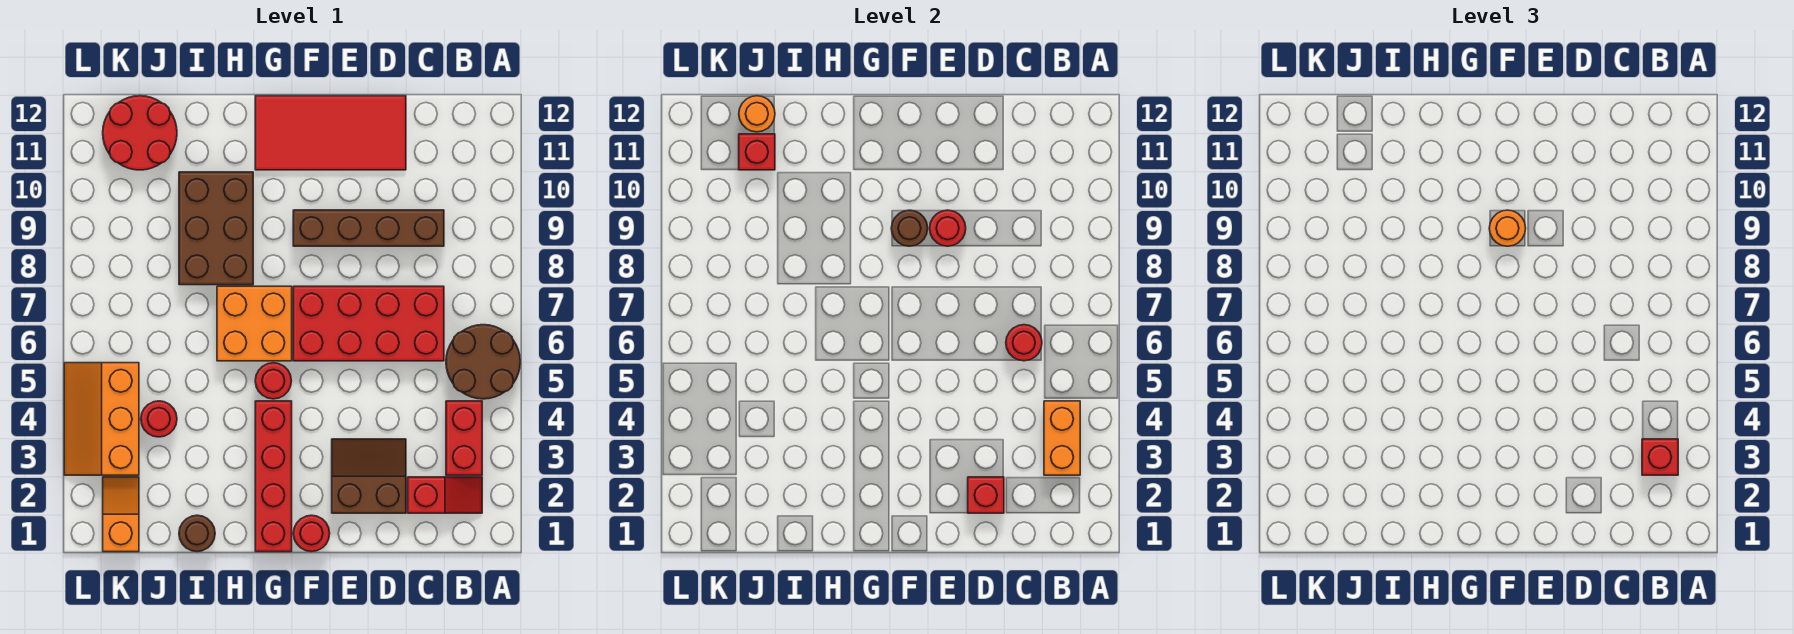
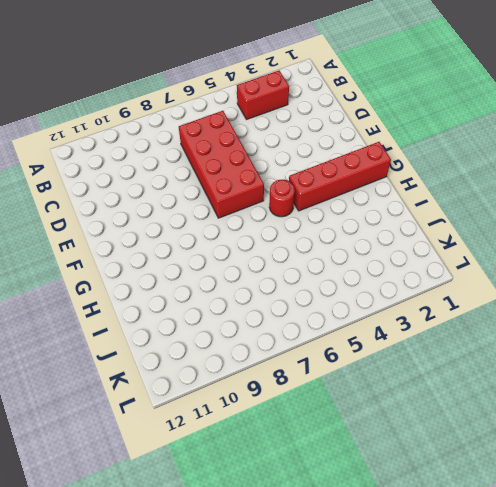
none -> brown 2x2 round brick [446,325,520,399]
none -> red 1x2 slope [408,477,482,513]
none -> brown 1x4 brick [293,210,444,246]

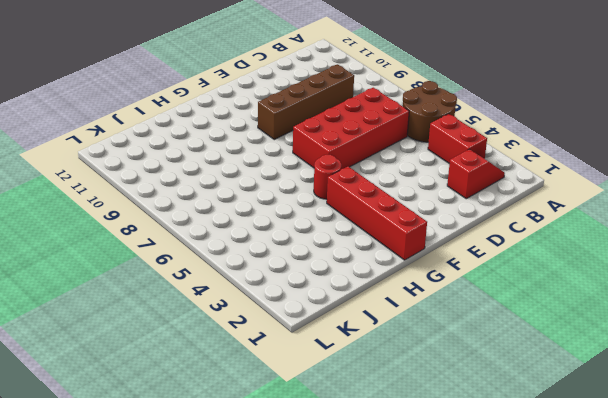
none -> brown 2x2 slope [332,439,406,513]
none -> red 2x4 tile [255,96,406,170]
none -> red 1x1 round brick [293,515,330,552]

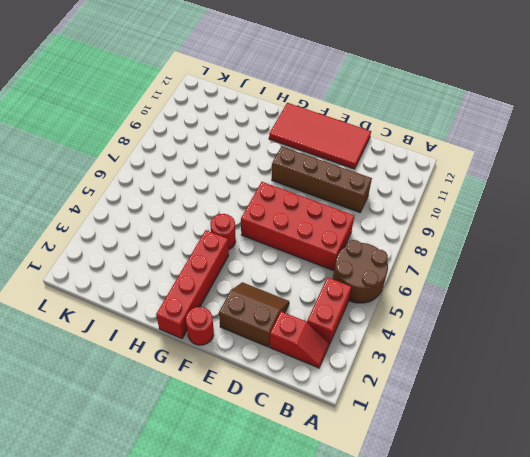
none -> orange 2x2 brick [217,286,292,361]
none -> brown 2x3 brick [179,172,253,285]
none -> brown 1x1 round brick [179,515,215,552]

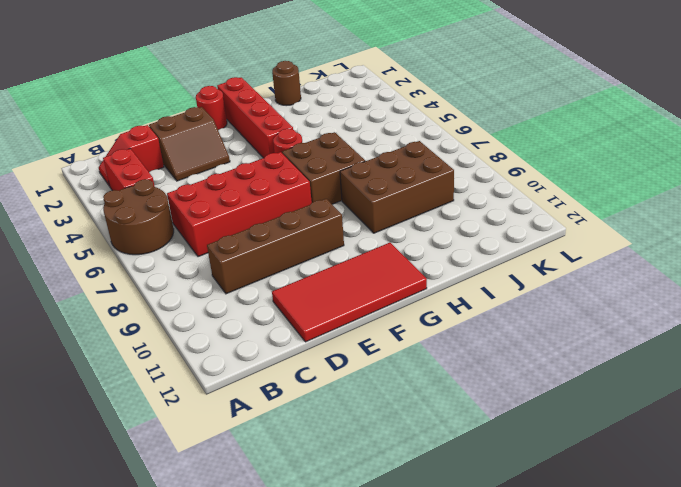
brown 2x2 brick [282,132,365,204] -> orange 2x2 brick [217,286,292,361]
brown 2x3 brick [340,141,454,233] -> brown 2x3 brick turned to [179,172,253,285]
none -> red 1x1 round brick [141,401,177,437]
none -> red 2x2 round brick [103,96,177,170]
none -> orange 1x2 slope [103,477,139,552]

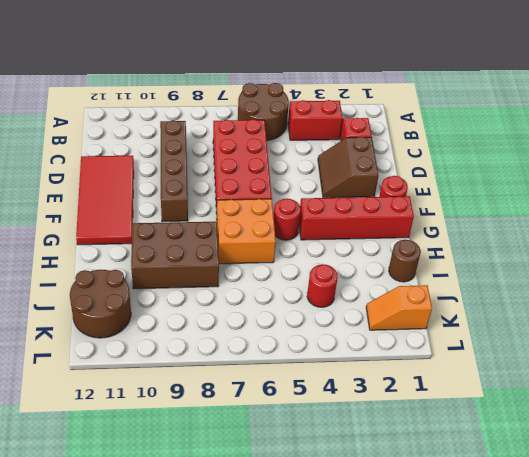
brown 2x2 round brick [70,270,131,338] -> red 2x2 round brick [103,96,177,170]
none -> orange 2x3 slope [64,363,139,475]
none -> orange 1x2 brick [1044,401,1080,475]
none -> red 1x1 round brick [1006,325,1042,361]

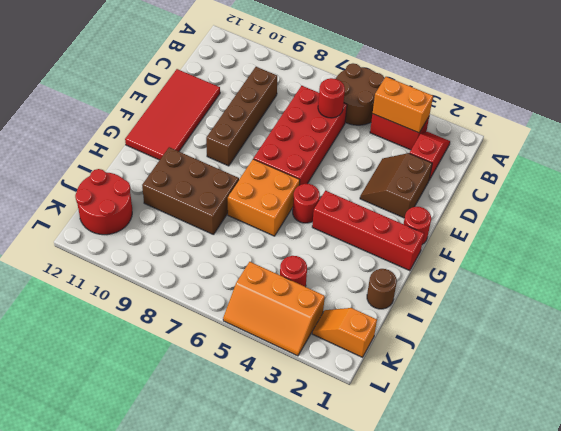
none -> red 1x1 brick [968,477,1004,513]
none -> red 1x1 round brick [930,210,966,246]
none -> brown 1x1 round brick [891,210,928,246]

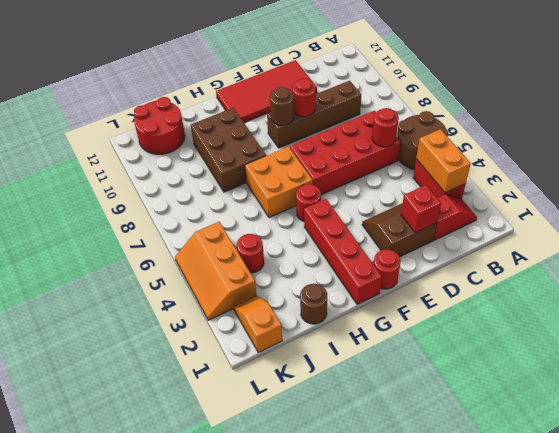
none -> red 1x1 brick [739,134,775,170]
none -> orange 1x1 round brick [739,96,775,132]
none -> red 1x1 brick [1642,439,1678,475]

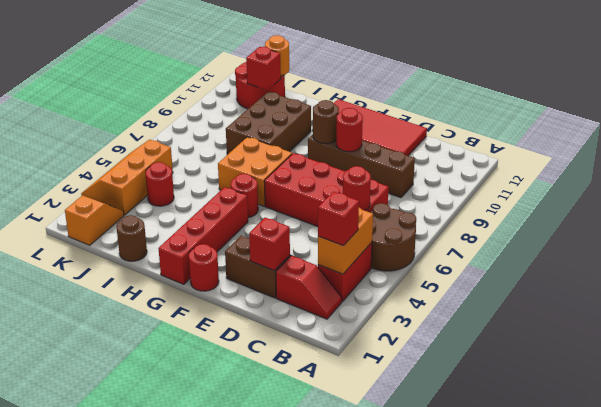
none -> orange 1x1 round brick [1489,210,1526,246]

